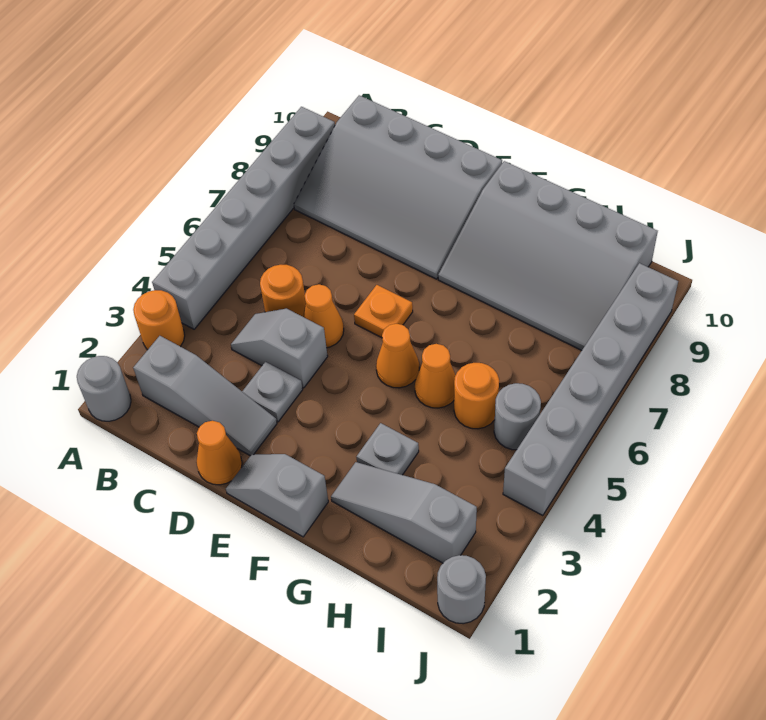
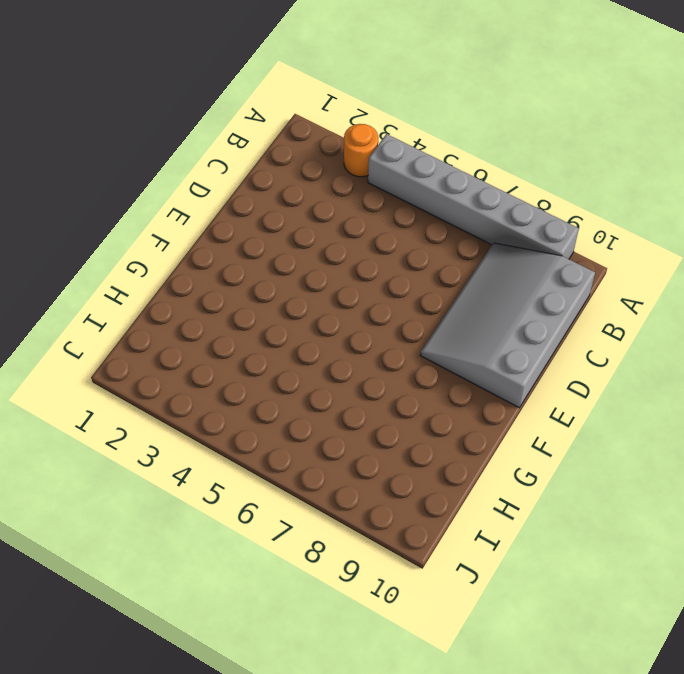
none -> grey 1x1 round brick [77,356,131,421]
none -> grey 1x3 slope [133,336,277,456]
none -> grey 1x2 slope [231,309,328,388]

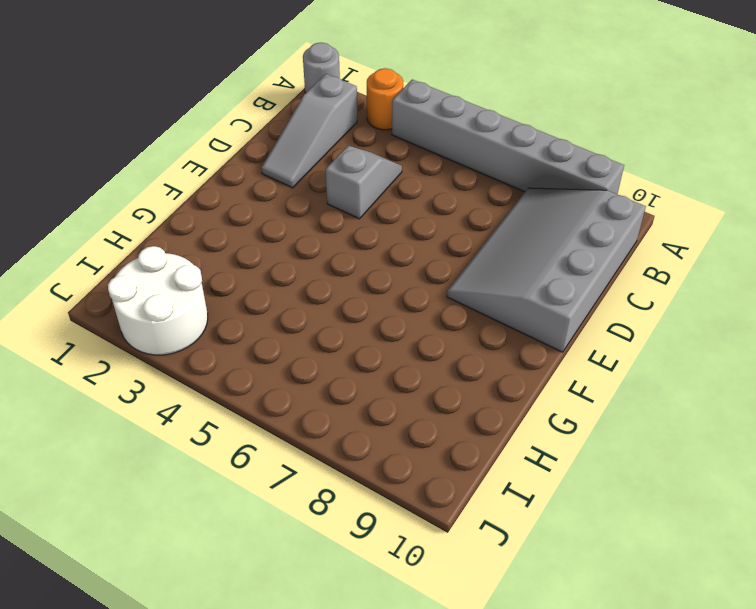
white 2x2 round brick [108,246,208,355] -> grey 1x3 slope [331,462,477,563]
none -> orange 1x1 round brick [260,265,306,317]
none -> orange 1x1 cone [196,421,242,485]
none -> grey 1x1 plate [242,362,303,422]

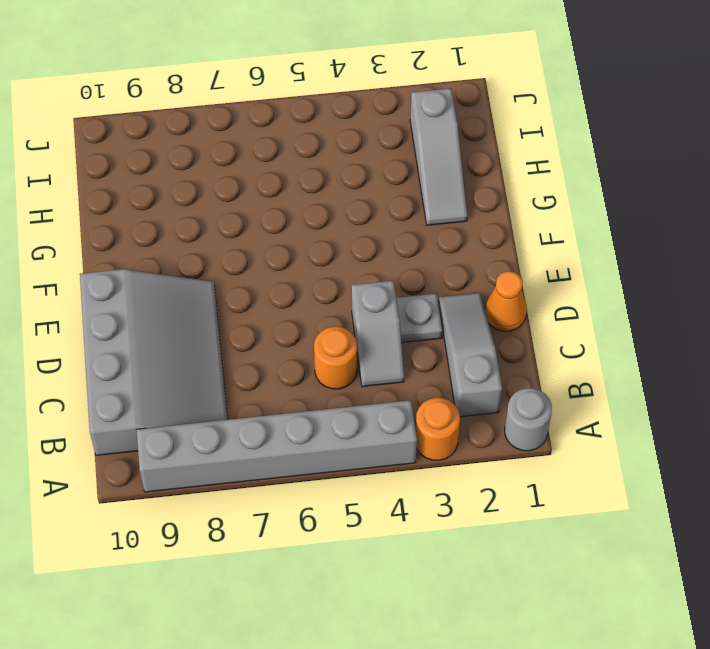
none -> orange 1x1 cone [303,284,344,348]
none -> grey 1x2 slope [226,454,328,537]
none -> orange 1x1 plate [354,285,413,338]

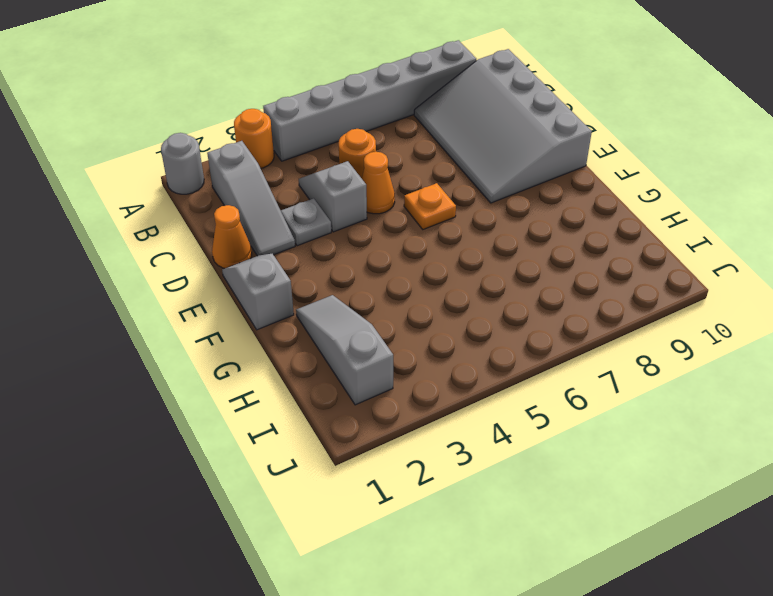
none -> orange 1x1 cone [376,324,419,388]
none -> grey 3x4 slope [438,161,658,350]
none -> grey 1x1 plate [357,423,419,475]

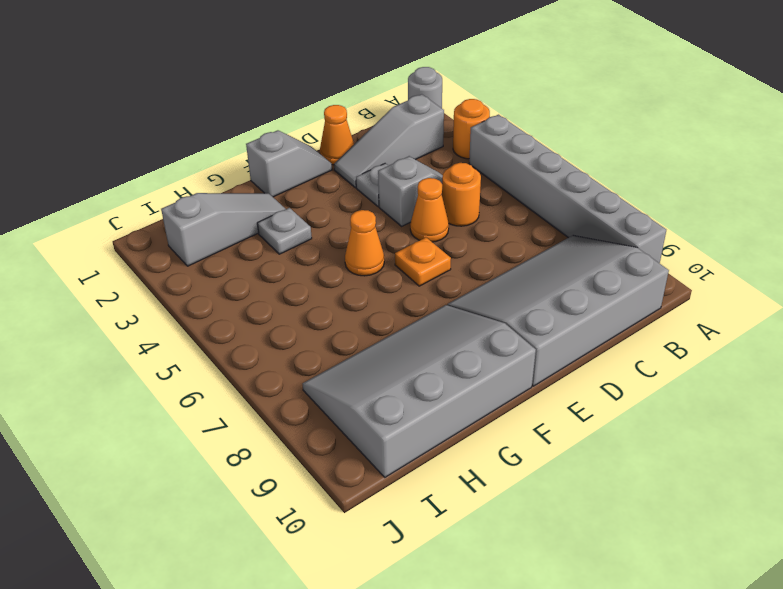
none -> orange 1x1 cone [415,344,456,408]
none -> orange 1x1 round brick [454,363,499,429]
none -> grey 1x1 round brick [494,383,541,450]

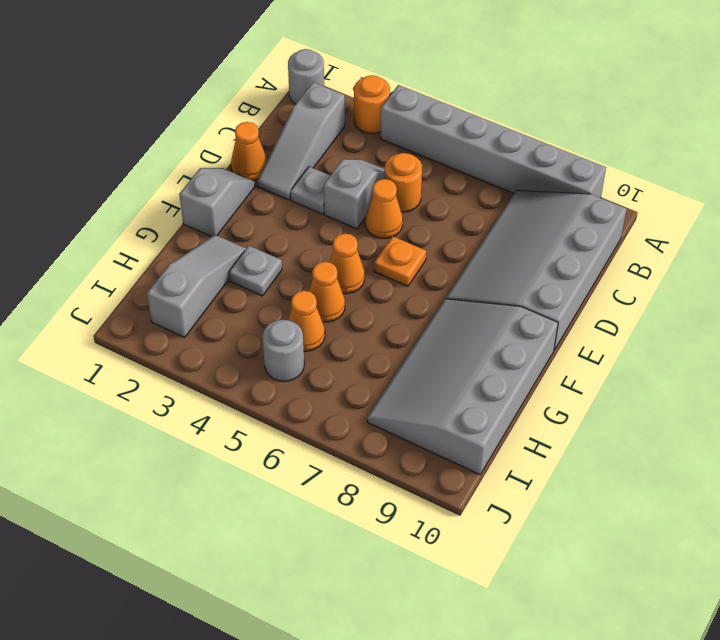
orange 1x1 cone [288,291,325,351] -> orange 1x1 round brick [454,363,499,429]
none -> grey 1x1 round brick [437,555,486,624]
none -> grey 1x6 brick [503,263,678,516]

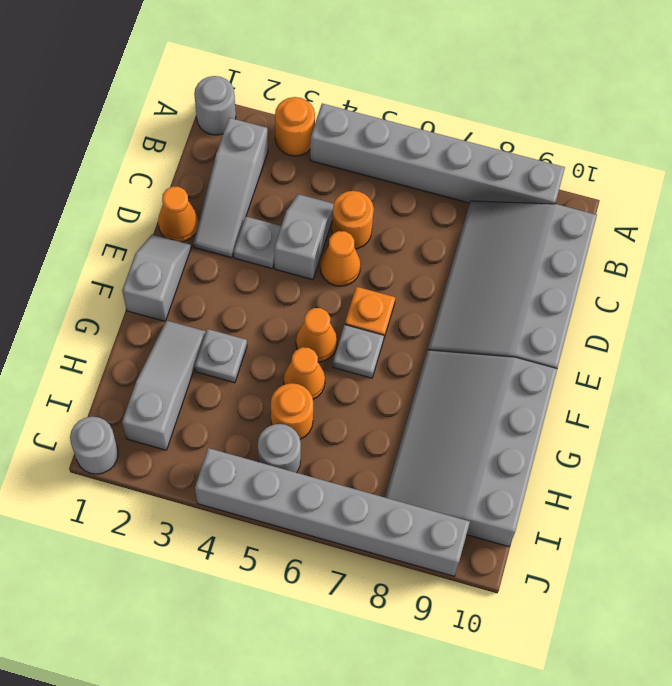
grey 1x1 plate [333,325,384,378] -> none

